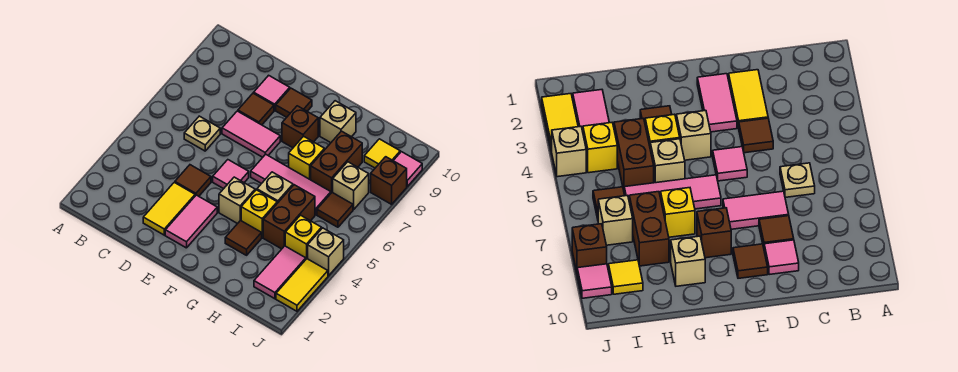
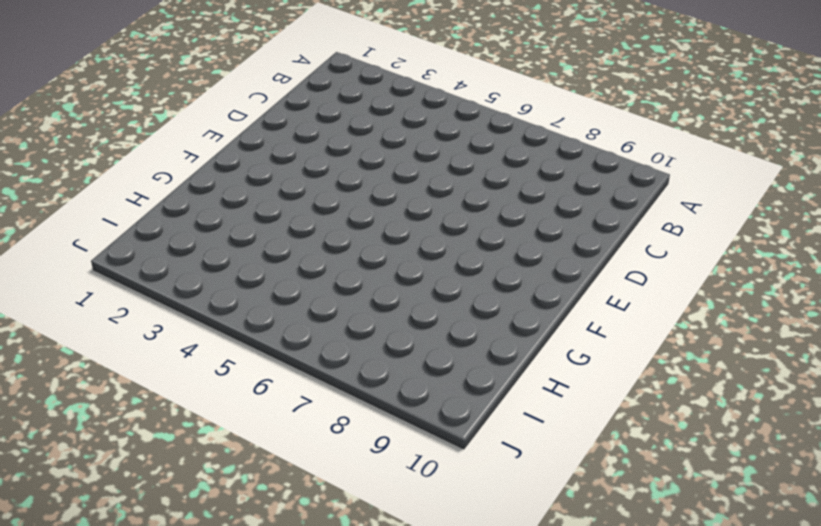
none -> tan 1x1 plate [184,116,220,151]
none -> yellow 1x2 tile [143,182,195,235]
none -> brown 1x1 tile [175,165,211,196]

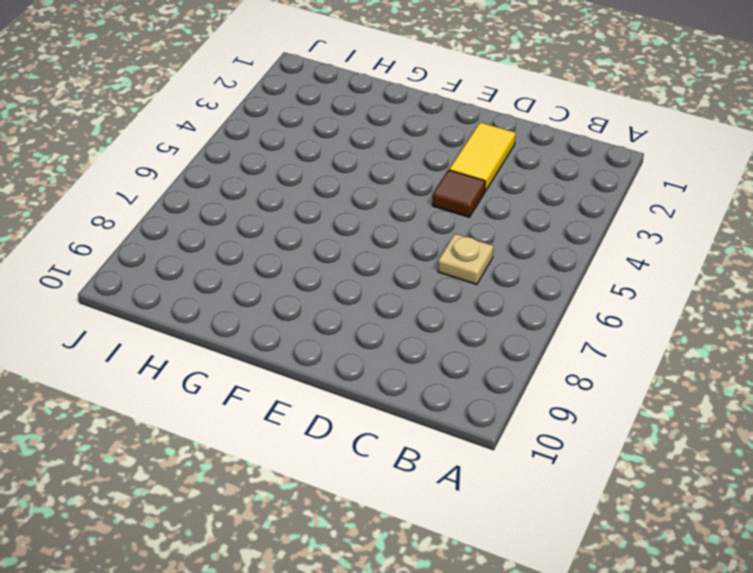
none -> pink 1x2 tile [222,111,280,157]
none -> brown 1x1 tile [238,93,274,125]
none -> pink 1x1 tile [254,75,290,110]

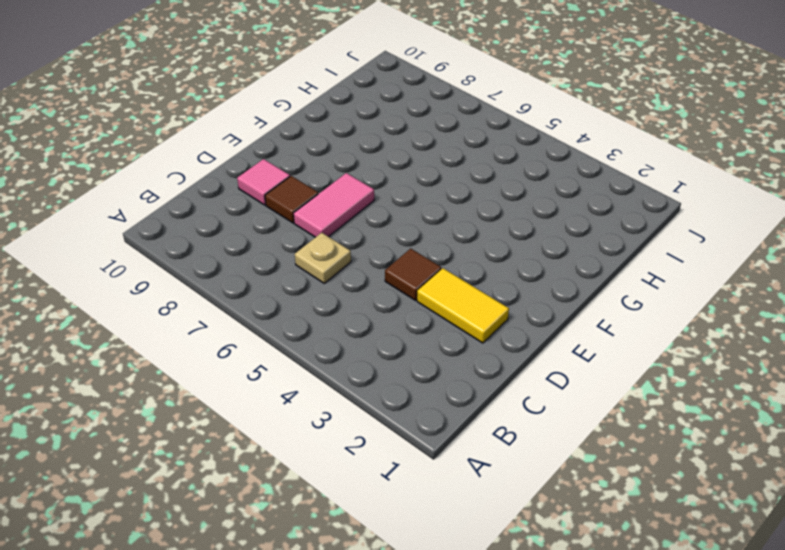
none -> pink 1x2 tile [165,195,217,248]
none -> pink 1x1 tile [213,160,249,189]
none -> brown 1x1 tile [276,88,312,117]

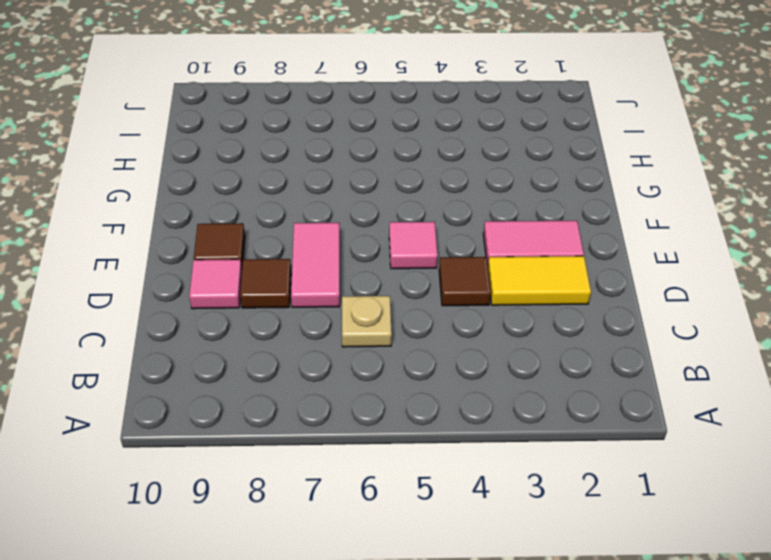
none -> tan 1x1 brick [219,177,255,224]
none -> pink 1x3 tile [251,154,331,215]
none -> brown 1x1 brick [282,106,318,148]

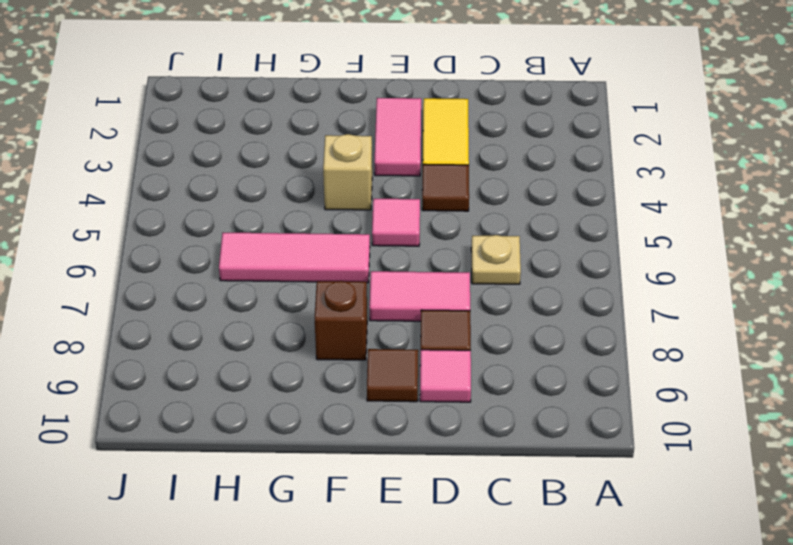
none -> brown 1x1 tile [225,220,262,255]
none -> yellow 1x1 brick [241,190,277,237]
none -> tan 1x1 brick [257,172,293,203]

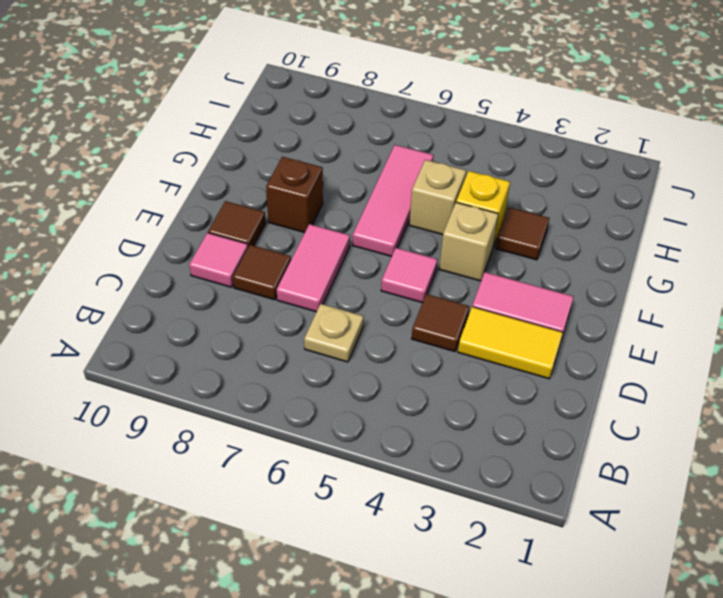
none -> yellow 1x1 brick [289,136,325,180]
none -> tan 1x1 brick [320,101,356,143]
none -> brown 1x2 brick [263,185,315,249]

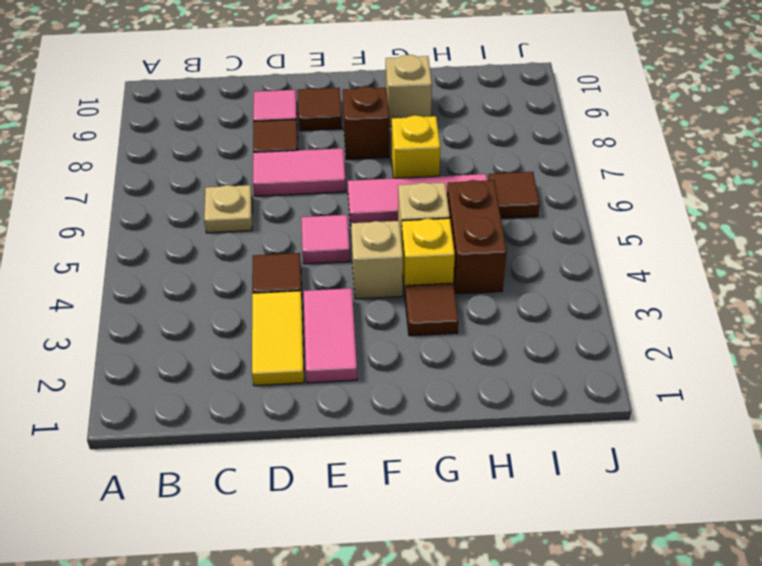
none -> brown 1x2 brick [311,131,362,193]
none -> pink 1x2 tile [254,246,306,299]
none -> yellow 1x1 brick [285,215,322,259]

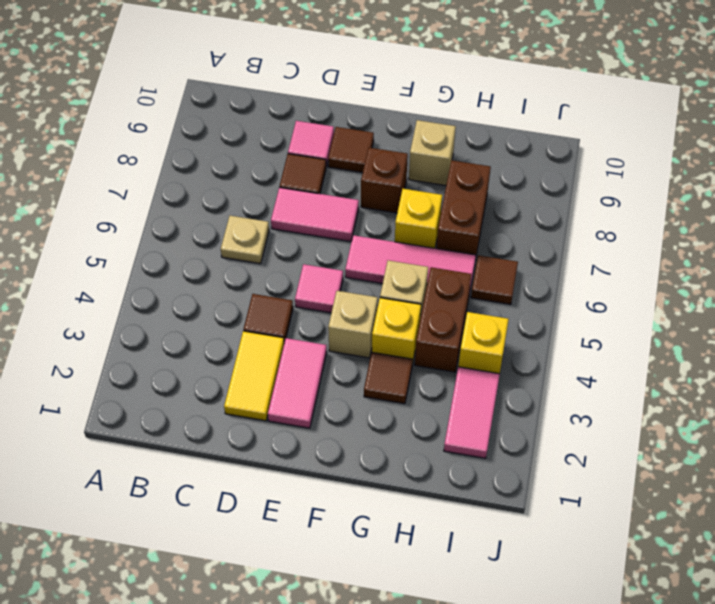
none -> tan 1x1 brick [333,162,369,209]
none -> yellow 1x1 tile [364,139,400,168]
none -> yellow 1x2 tile [276,259,328,311]

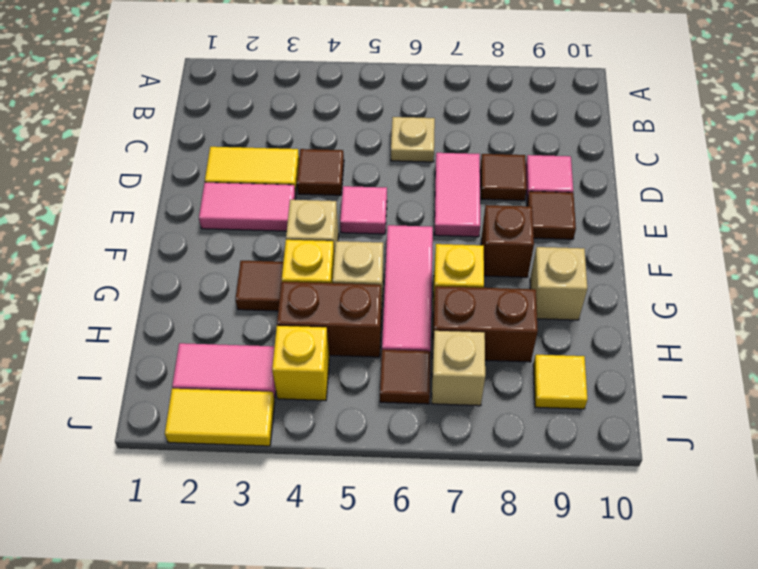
none -> tan 1x1 brick [308,228,344,276]
none -> brown 1x1 brick [371,157,407,204]
none -> pink 1x1 tile [393,152,422,186]

